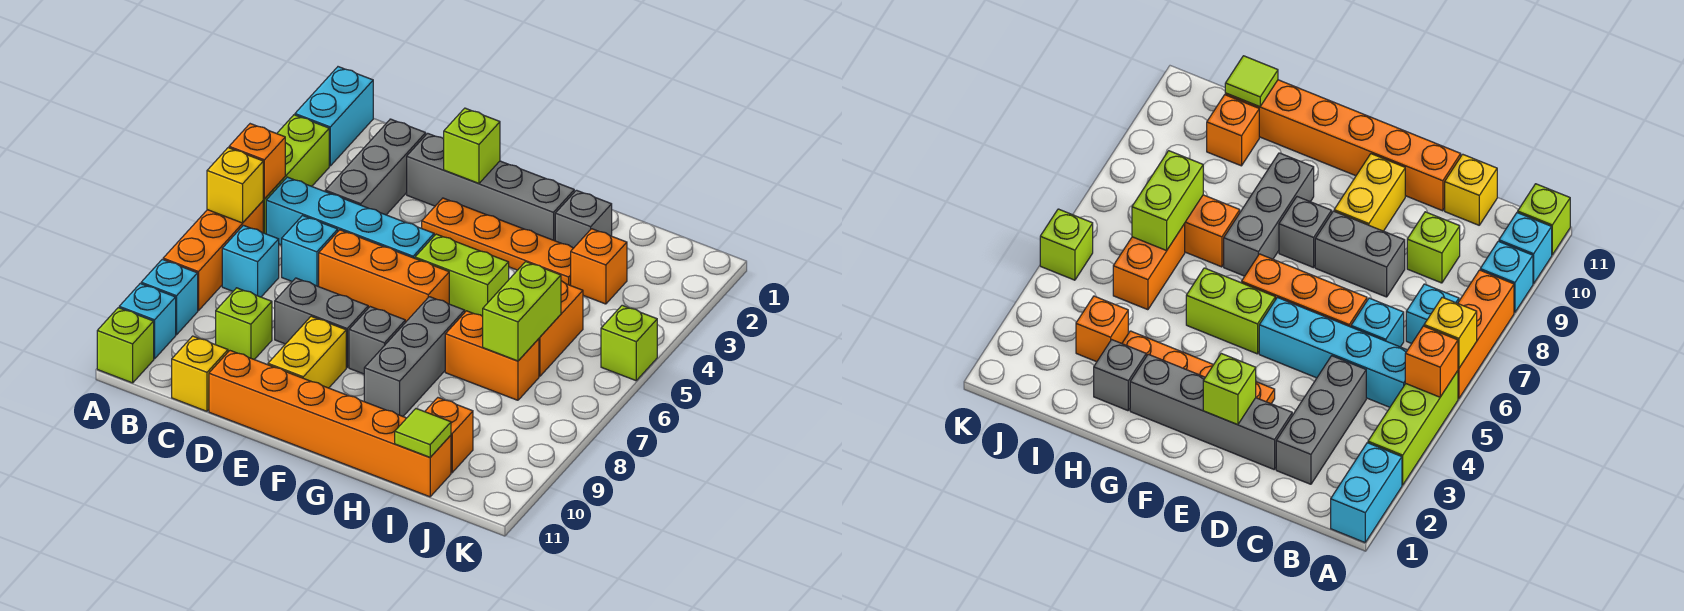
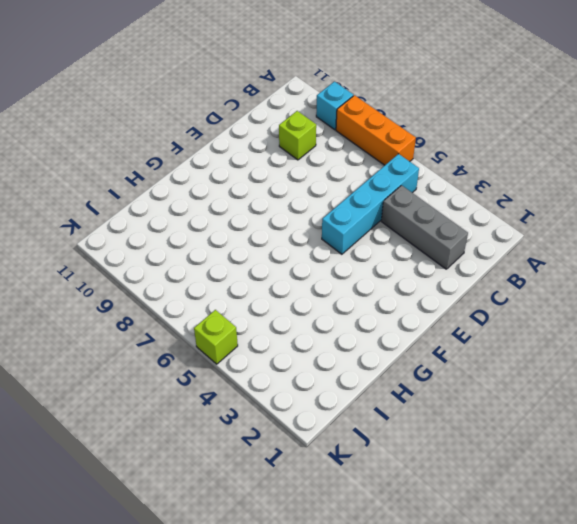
none -> cyan 1x2 brick [295,67,373,166]
none -> lime 1x3 brick [263,115,329,234]
none -> cyan 1x1 brick [119,284,176,359]
none -> lime 1x1 brick [97,308,154,383]

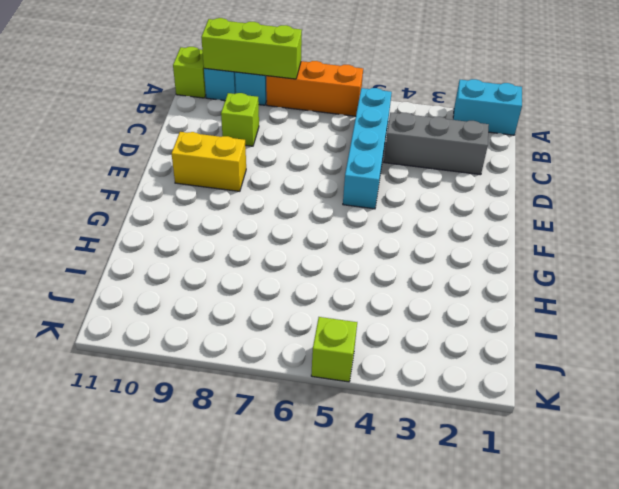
lime 1x3 brick [201,18,302,79] -> lime 1x3 brick moved to [263,115,329,234]
none -> cyan 1x1 brick [222,225,279,297]
none -> cyan 1x1 brick [282,216,338,287]
none -> yellow 1x1 brick [172,336,228,411]
none -> grey 1x4 brick [407,133,574,241]

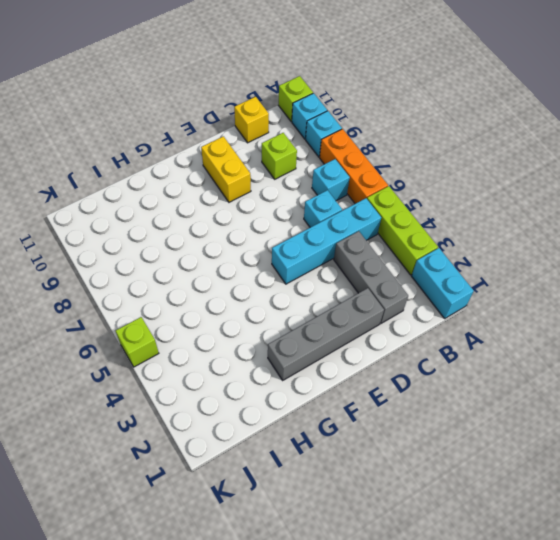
none -> orange 1x3 brick [319,230,449,323]
none -> grey 1x2 brick [275,278,368,367]
none -> orange 1x6 brick [209,351,451,497]
none -> orange 1x4 plate [422,198,573,285]

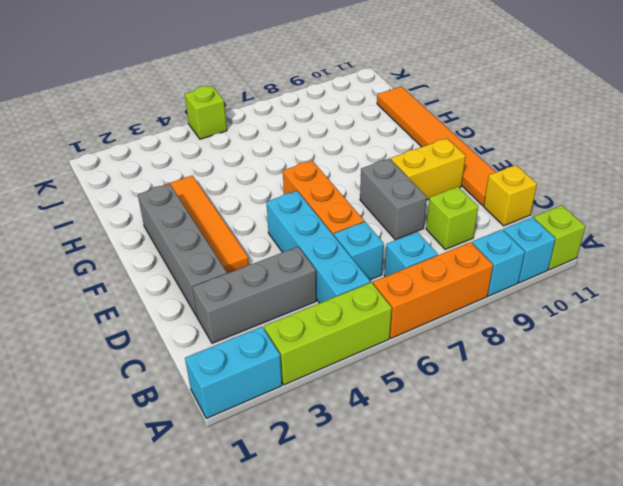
orange 1x6 tile [377,86,496,205] -> orange 1x6 brick [209,351,451,497]
orange 1x4 tile [163,176,249,273] -> orange 1x4 plate [422,198,573,285]
none -> lime 1x2 brick [415,234,509,316]
none -> grey 1x1 brick [349,307,405,374]
none -> grey 1x3 brick [364,297,465,416]
none -> grey 1x1 brick [555,190,612,248]

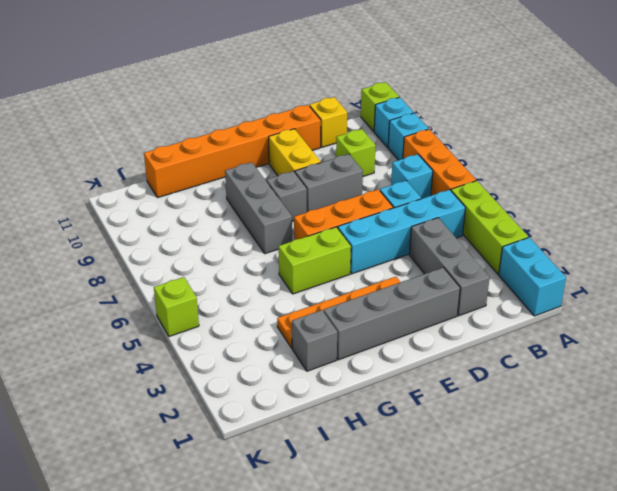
none -> orange 1x2 brick [445,311,539,400]
none -> orange 1x1 brick [571,229,627,304]
none -> orange 1x2 brick [539,281,583,376]
none -> orange 1x1 brick [425,398,473,473]

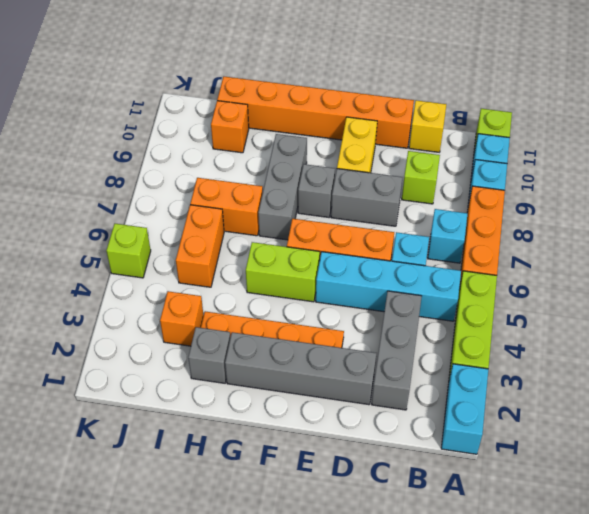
none -> orange 1x1 brick [229,124,285,199]
none -> yellow 1x1 brick [207,148,263,223]
none -> lime 1x1 brick [444,108,500,183]
none -> lime 1x2 brick [483,262,561,361]

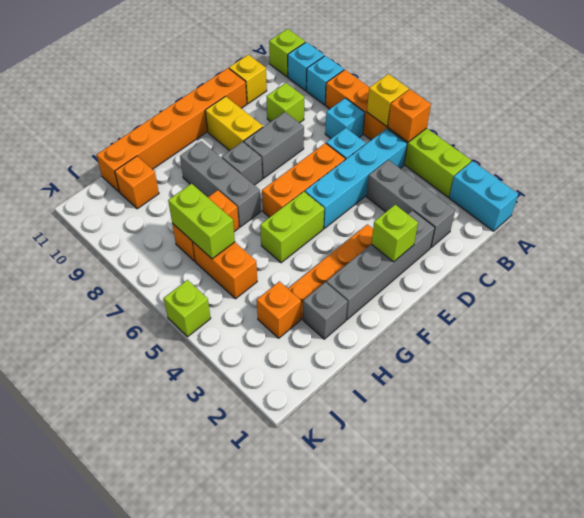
none -> lime 1x1 tile [395,409,451,457]

